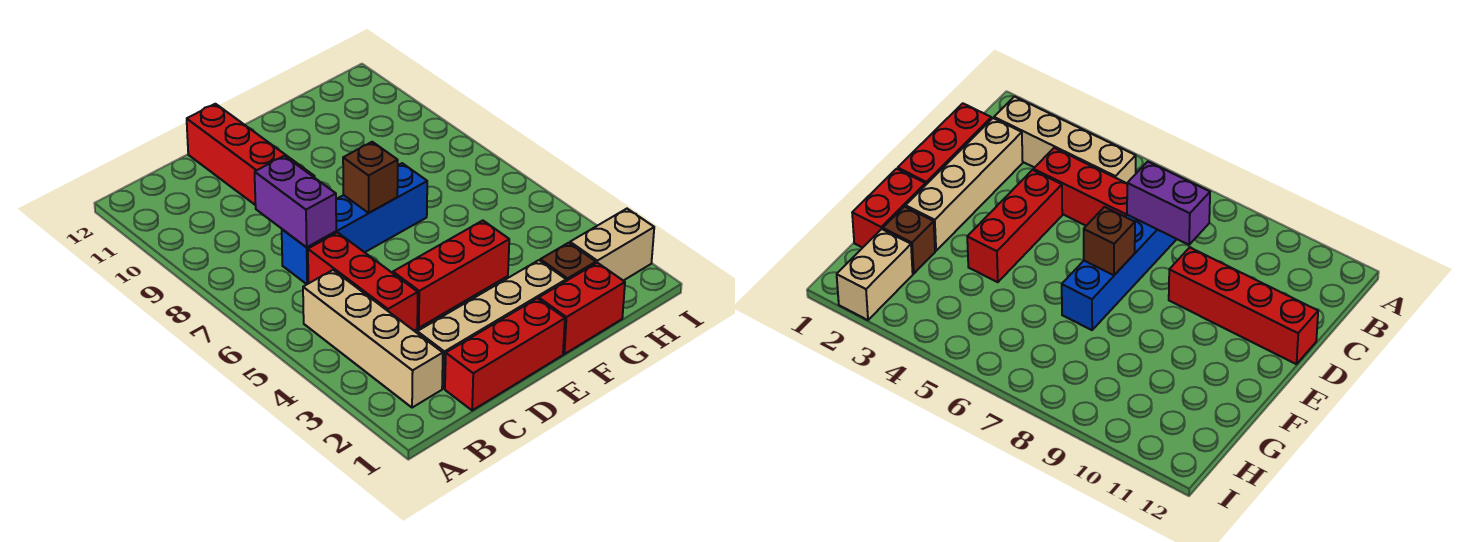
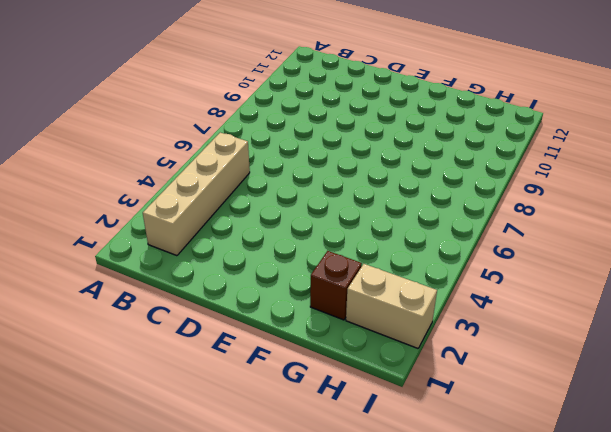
none -> red 1x3 brick [445,298,565,410]
none -> tan 1x4 brick [417,260,566,389]
none -> red 1x3 brick [308,233,418,331]

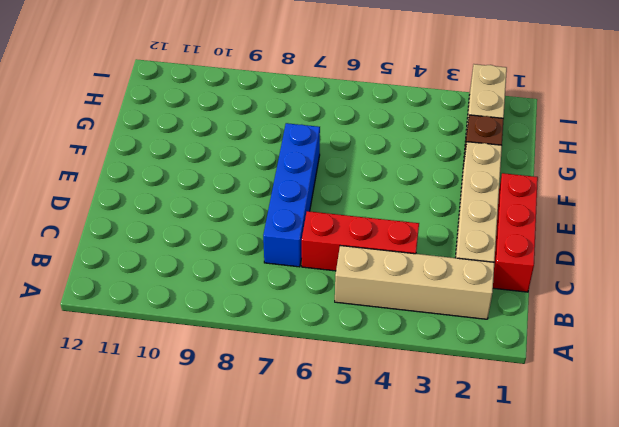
none -> red 1x3 brick [393,221,509,328]
none -> red 1x4 brick [187,104,315,205]
none -> red 1x2 brick [539,263,625,354]

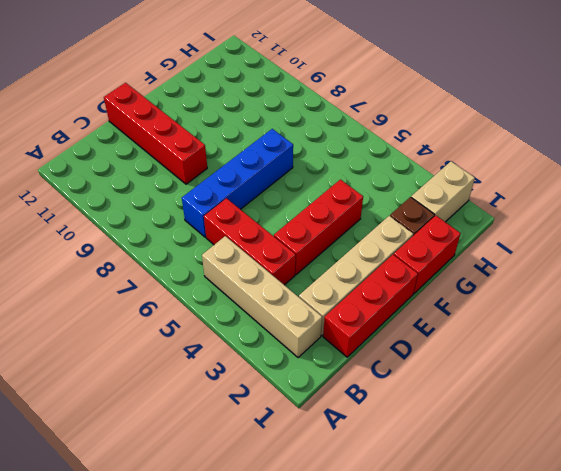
none -> purple 1x2 brick [255,156,336,247]
none -> brown 1x1 brick [343,142,398,213]

